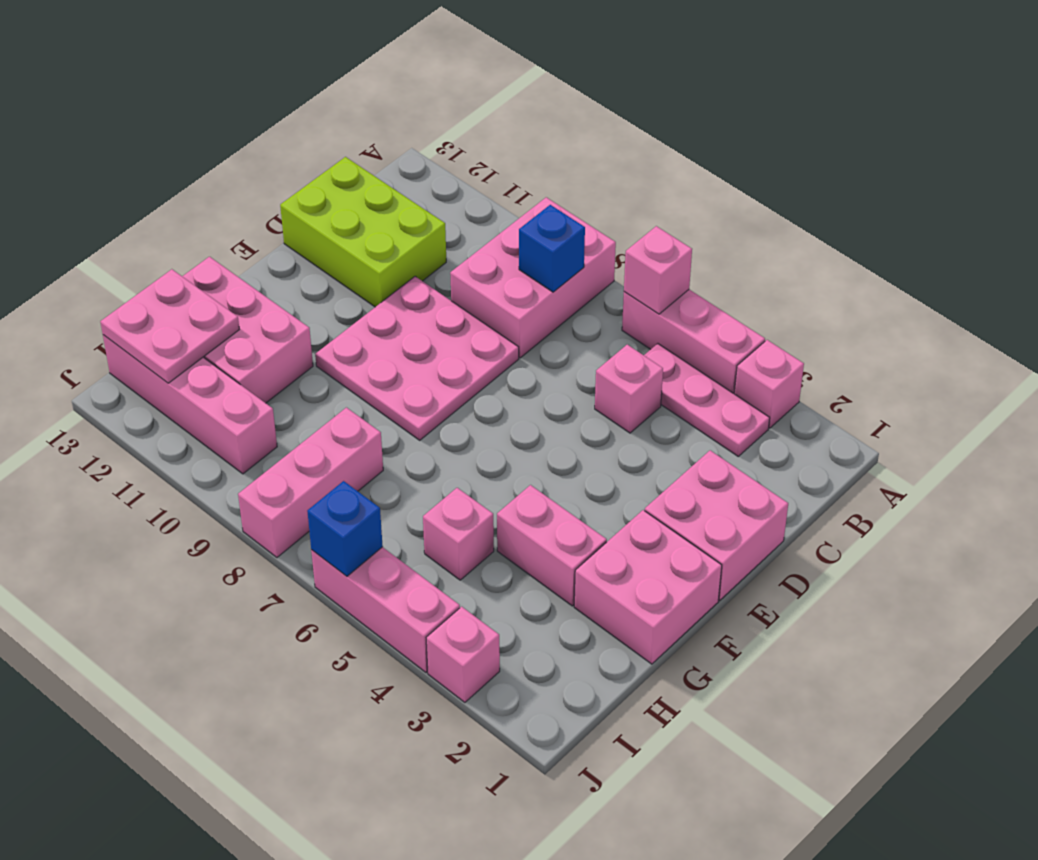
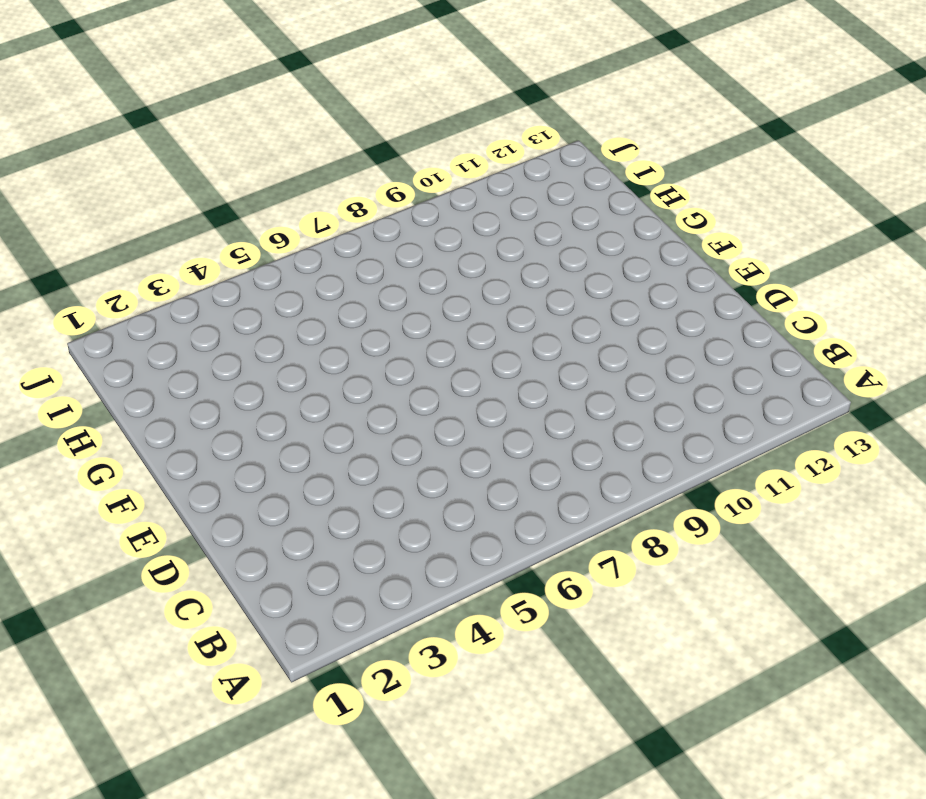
none -> pink 1x1 brick [734,340,804,428]
none -> pink 1x3 brick [622,290,765,394]
none -> pink 2x3 brick [450,197,616,358]

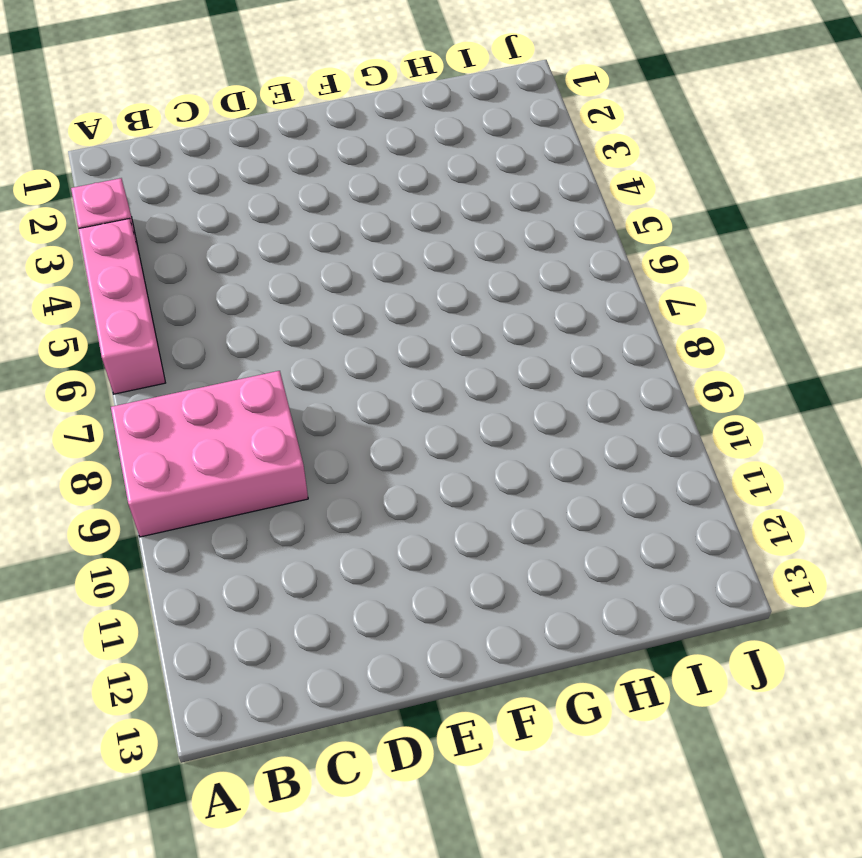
none -> pink 1x3 plate [644,344,770,456]
none -> pink 1x1 brick [595,345,663,433]
none -> lime 2x3 brick [280,157,446,307]

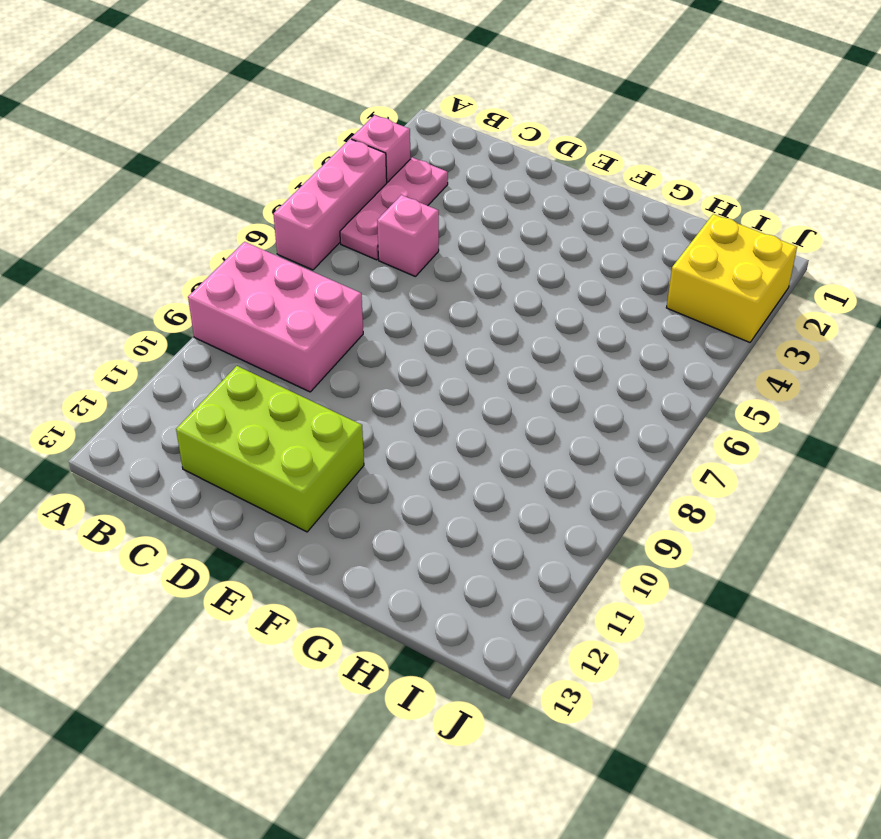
lime 2x3 brick [176,366,364,532] -> lime 2x3 brick turned to [280,157,446,307]
yellow 2x2 brick [666,214,797,342] -> pink 1x1 brick [426,607,500,702]
none -> pink 2x2 brick [645,450,788,600]
none -> pink 3x3 plate [315,276,519,440]
none -> pink 2x2 brick [574,510,722,664]

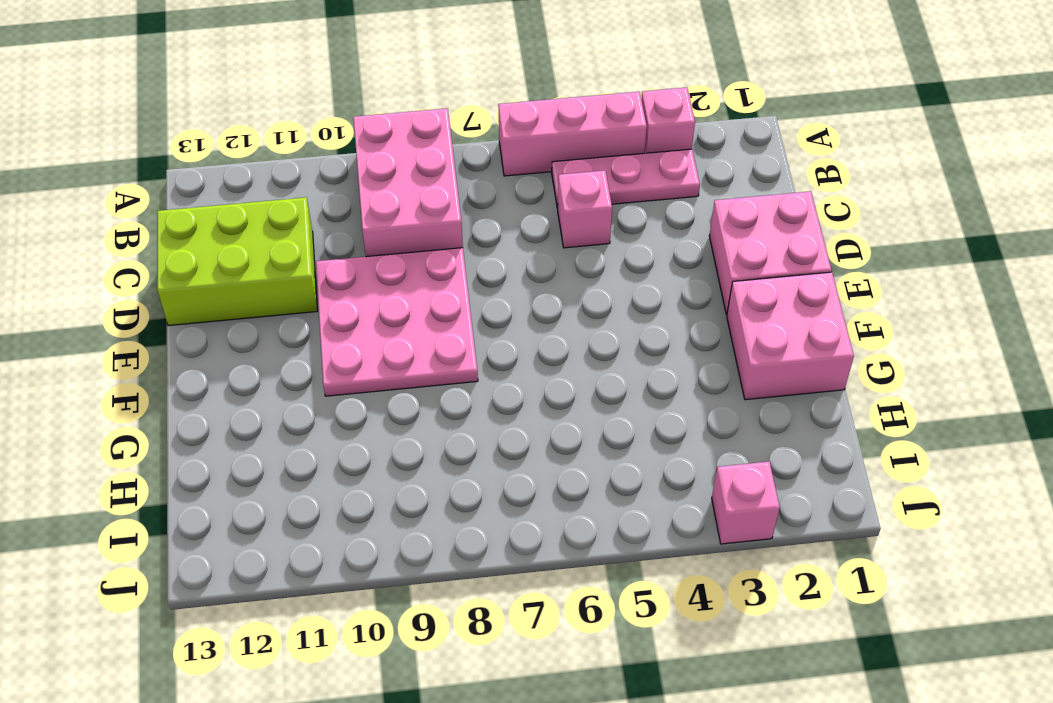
none -> pink 1x2 brick [497,485,607,606]
none -> pink 2x3 brick [182,257,313,403]
none -> pink 1x1 brick [423,488,494,580]

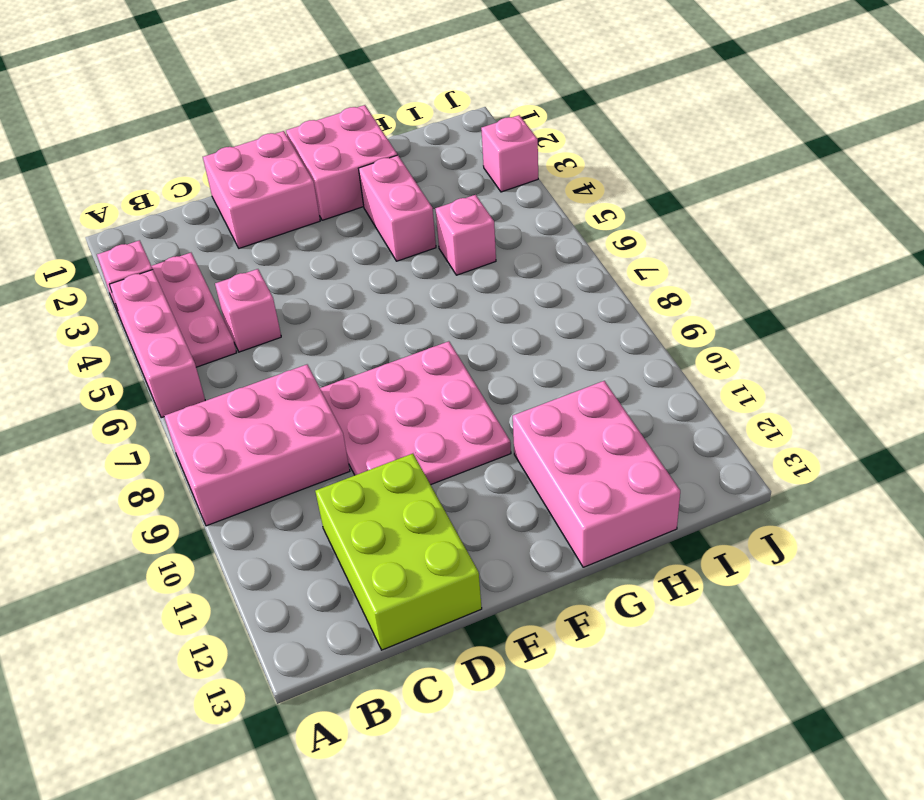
none -> pink 1x3 brick [238,408,383,557]
none -> pink 1x4 brick [103,335,277,474]
none -> pink 1x3 brick [311,547,460,672]

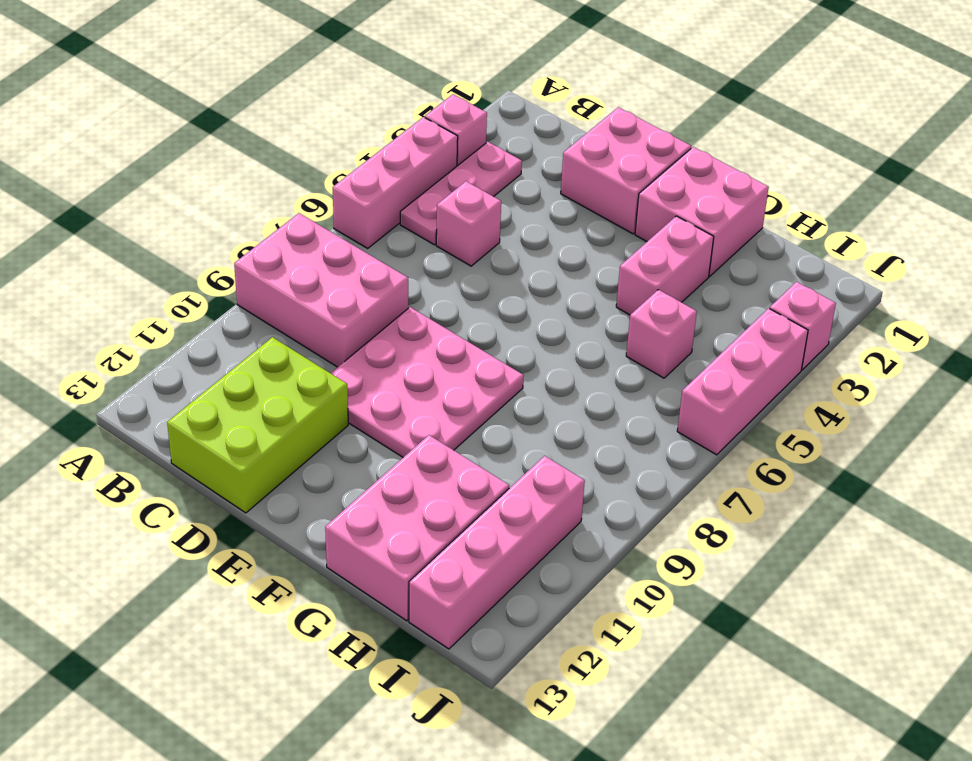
none -> pink 1x3 brick [238,408,383,557]
none -> pink 1x1 brick [624,226,692,314]
none -> blue 1x1 brick [519,205,585,292]

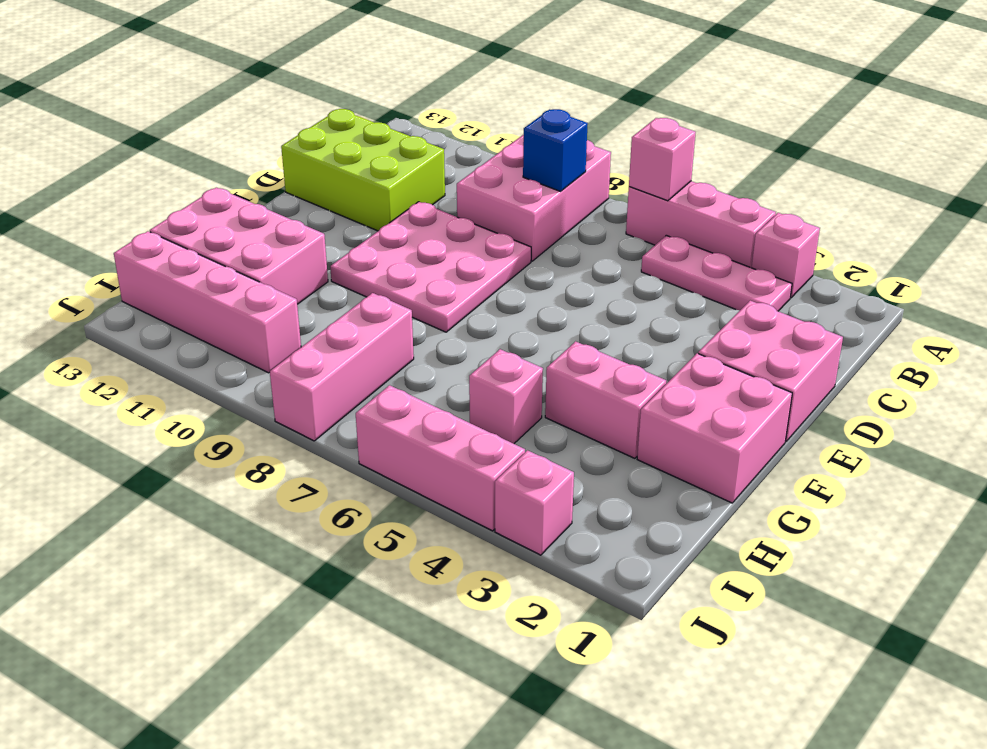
none -> pink 1x1 brick [595,345,663,433]
none -> pink 2x2 plate [100,269,239,383]
none -> blue 1x1 brick [307,481,383,576]

